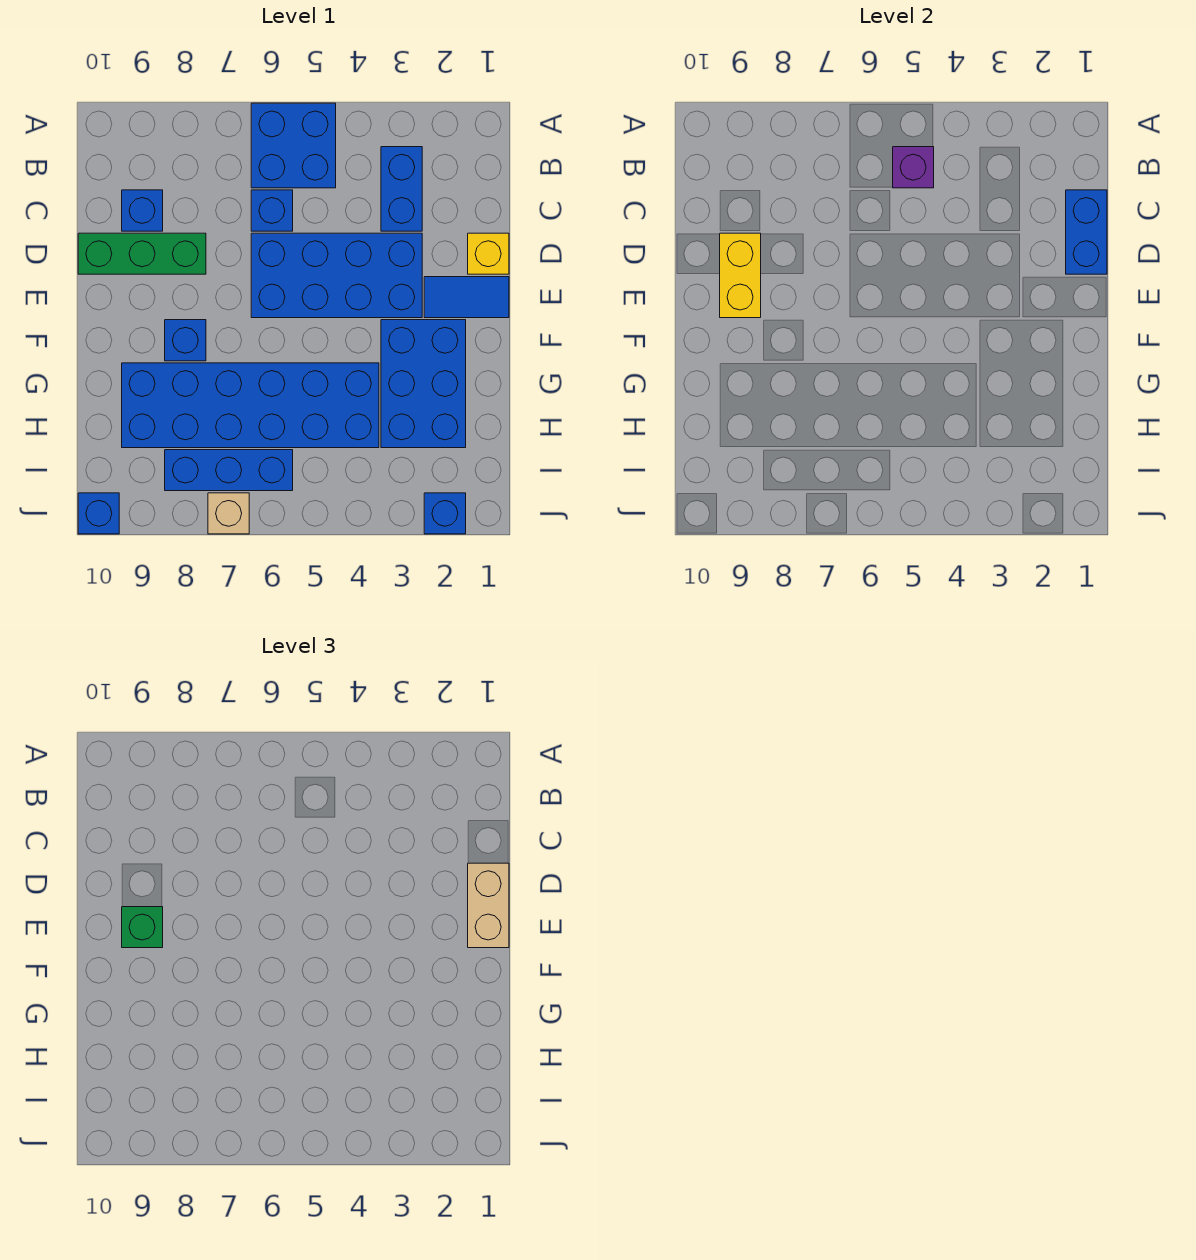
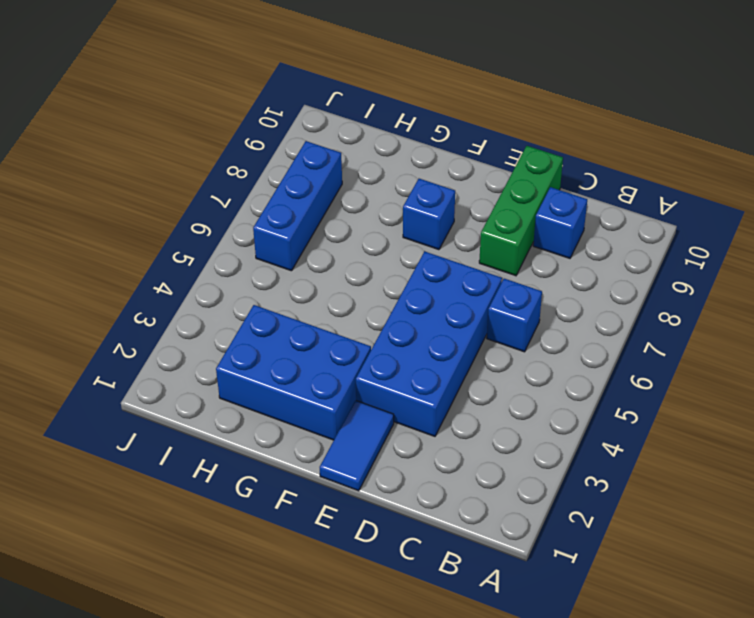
none -> blue 2x2 brick [251,103,336,188]
none -> blue 1x2 brick [381,147,422,231]
none -> yellow 1x1 brick [468,233,509,274]

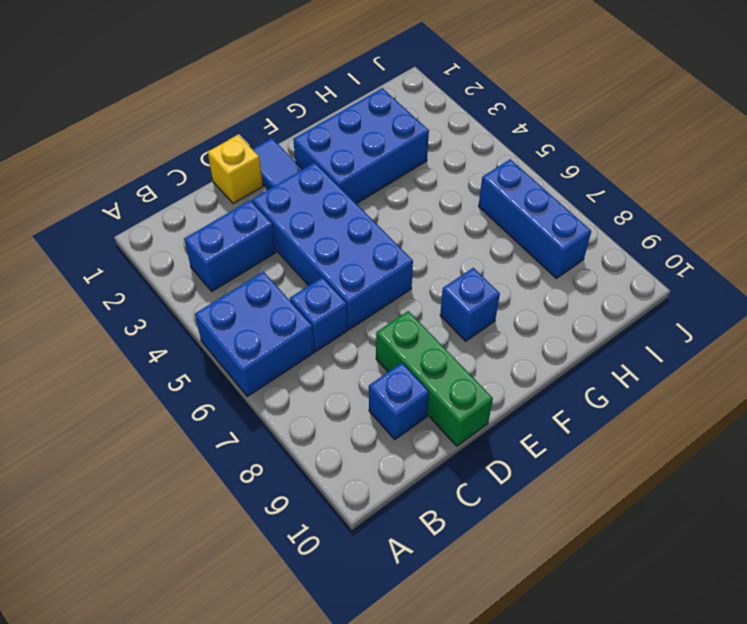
none -> blue 2x6 brick [122,363,379,448]
none -> blue 1x1 brick [424,493,466,534]
none -> tan 1x1 brick [208,493,249,534]

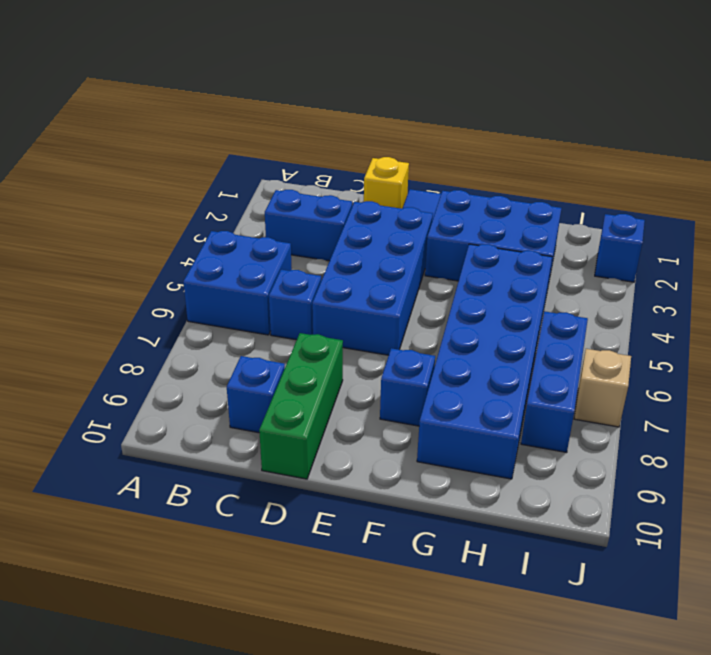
none -> blue 1x1 brick [78,493,119,534]
none -> purple 1x1 brick [893,147,934,188]
none -> blue 1x2 brick [1066,190,1107,274]

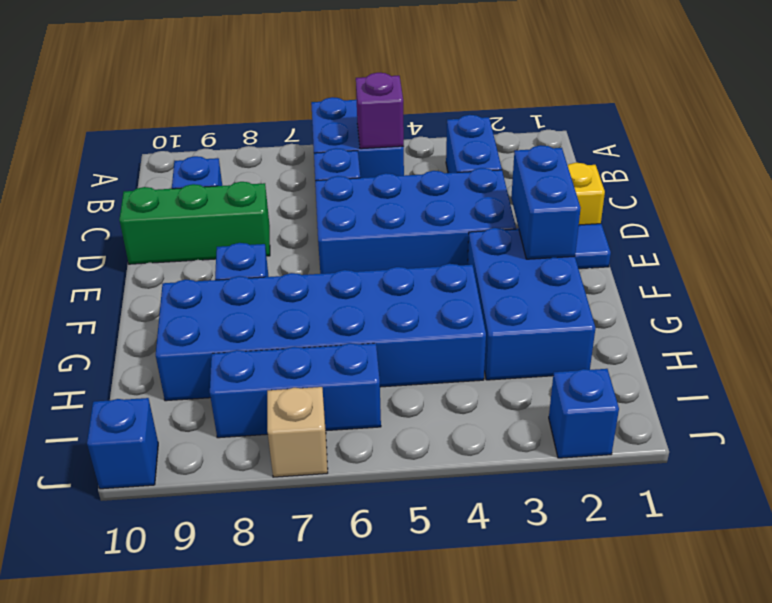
blue 1x2 brick [511,145,581,259] -> blue 1x2 brick moved to [1066,190,1107,274]
none -> yellow 1x2 brick [720,233,761,318]
none -> tan 1x2 brick [468,863,509,948]
none -> green 1x1 brick [122,907,163,948]

